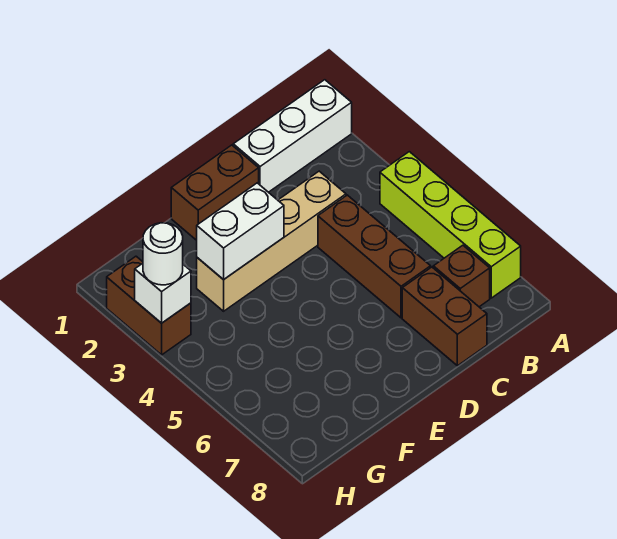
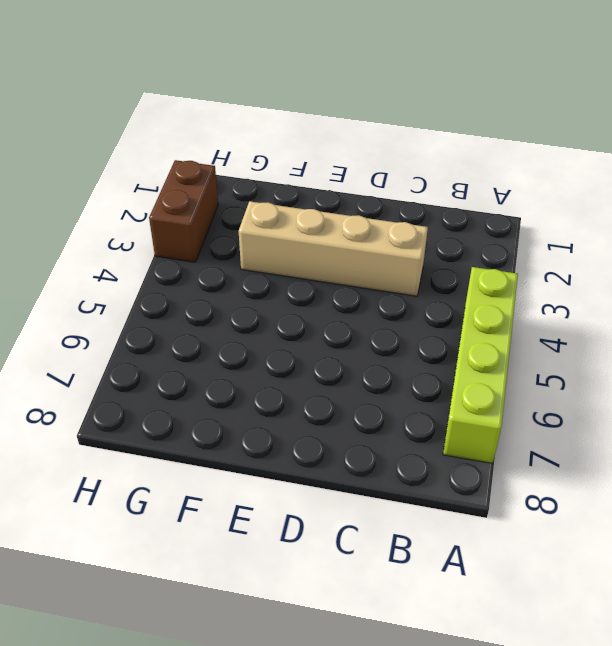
none -> white 1x3 brick [233,80,352,192]
none -> brown 1x1 brick [433,245,490,307]

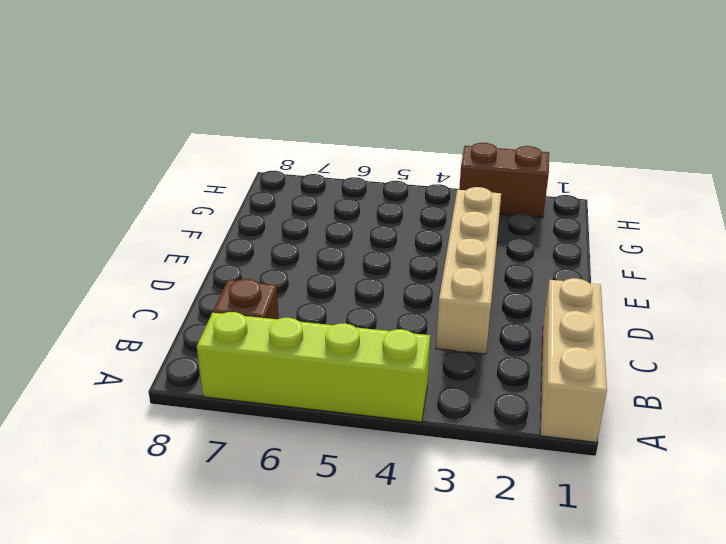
tan 1x3 brick [540,278,607,442] -> white 1x3 brick [233,80,352,192]
none -> brown 1x3 brick [318,195,431,318]
none -> brown 1x2 brick [402,267,487,366]

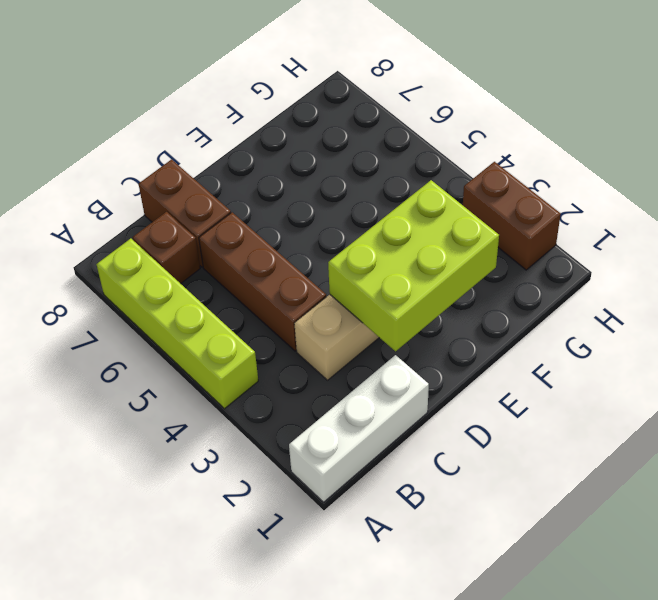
lime 2x3 brick [328,180,499,351] -> white 1x2 brick [197,183,284,280]
none -> brown 1x2 brick [171,145,259,240]
none -> white 1x1 brick [135,264,191,323]

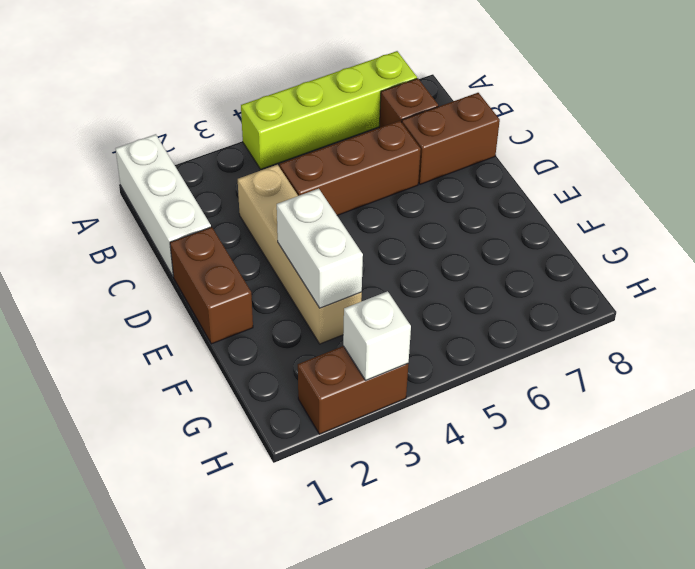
none -> white 1x1 round brick [143,223,183,285]

